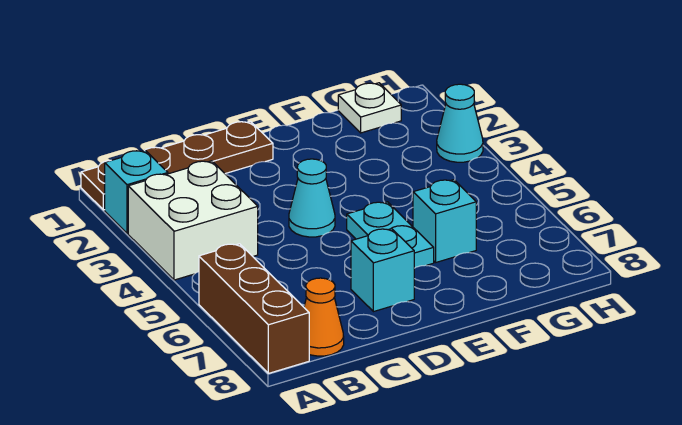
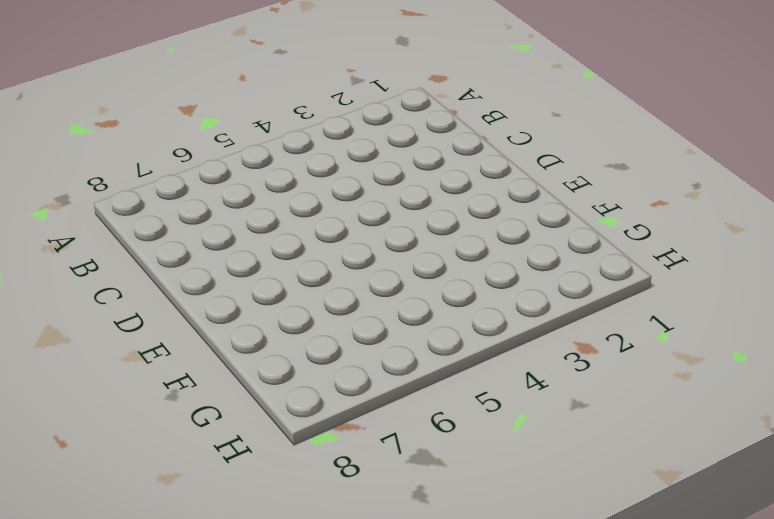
none -> brown 1x4 plate [81,121,273,210]
none -> cyan 1x1 brick [105,150,168,233]

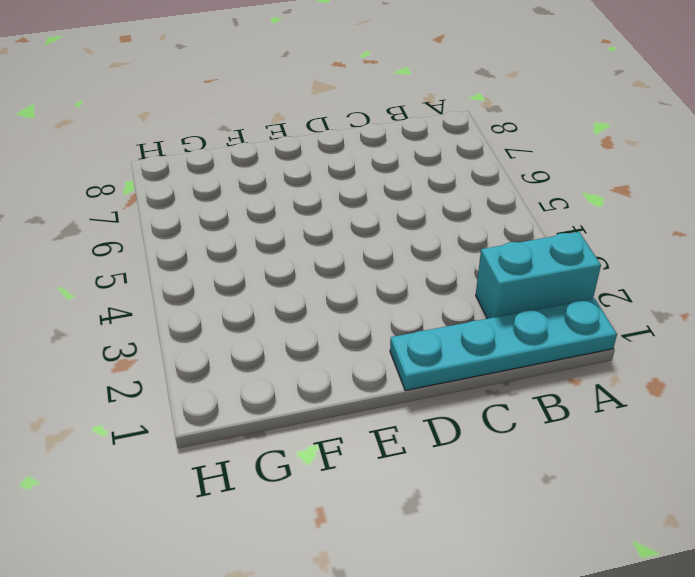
cyan 1x4 plate [390,298,617,390] -> brown 1x4 plate [81,121,273,210]
cyan 1x2 brick [476,232,601,319] -> cyan 1x1 brick [105,150,168,233]
none -> white 2x2 brick [128,161,258,280]
none -> brown 1x3 brick [199,244,309,373]

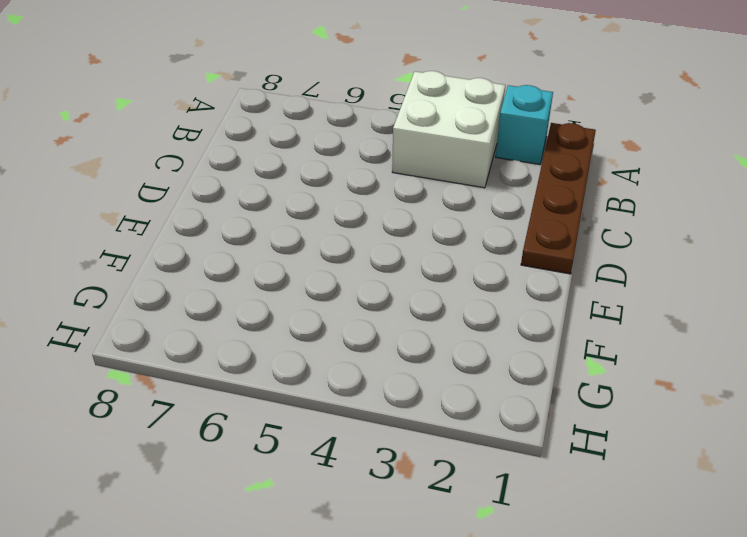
none -> brown 1x3 brick [199,244,309,373]
none -> orange 1x1 cone [304,278,344,356]

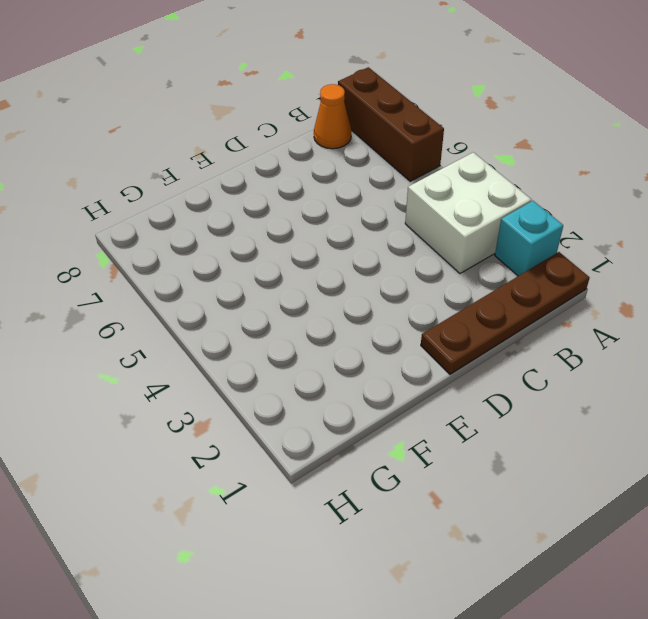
none -> cyan 1x1 cone [289,159,335,237]
none -> cyan 1x1 brick [351,229,414,312]

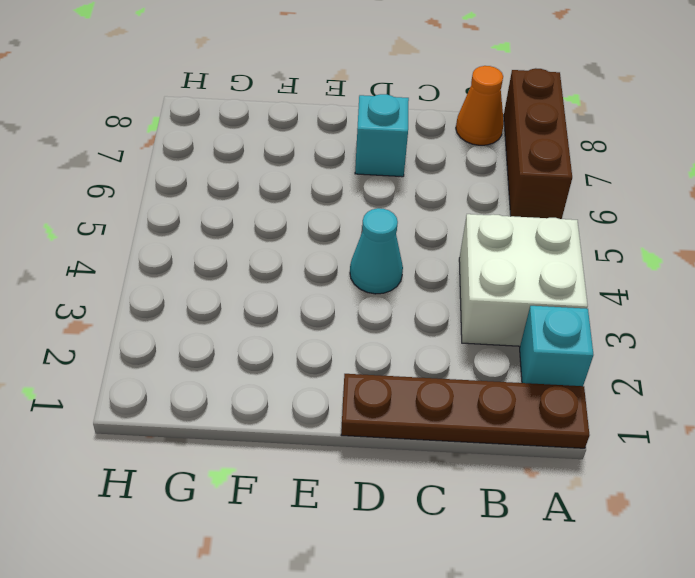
none -> cyan 1x2 plate [347,202,434,268]
none -> cyan 1x1 brick [413,180,476,262]

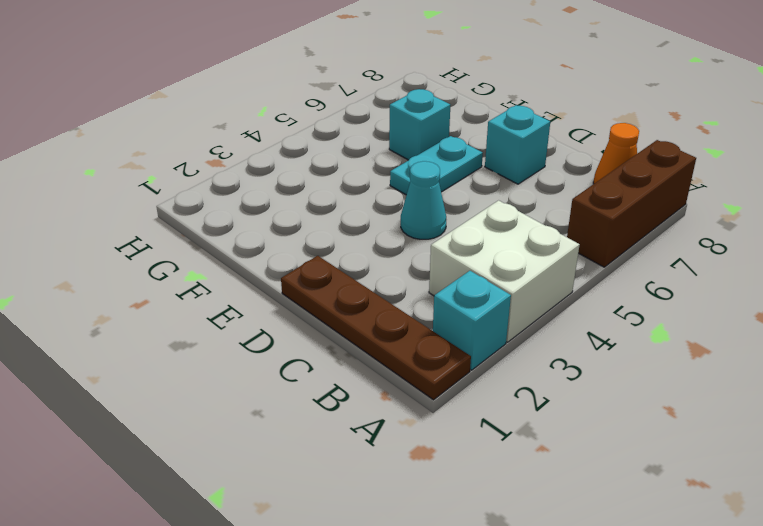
none -> white 1x1 plate [338,83,401,133]
none -> cyan 1x1 cone [437,84,483,162]

